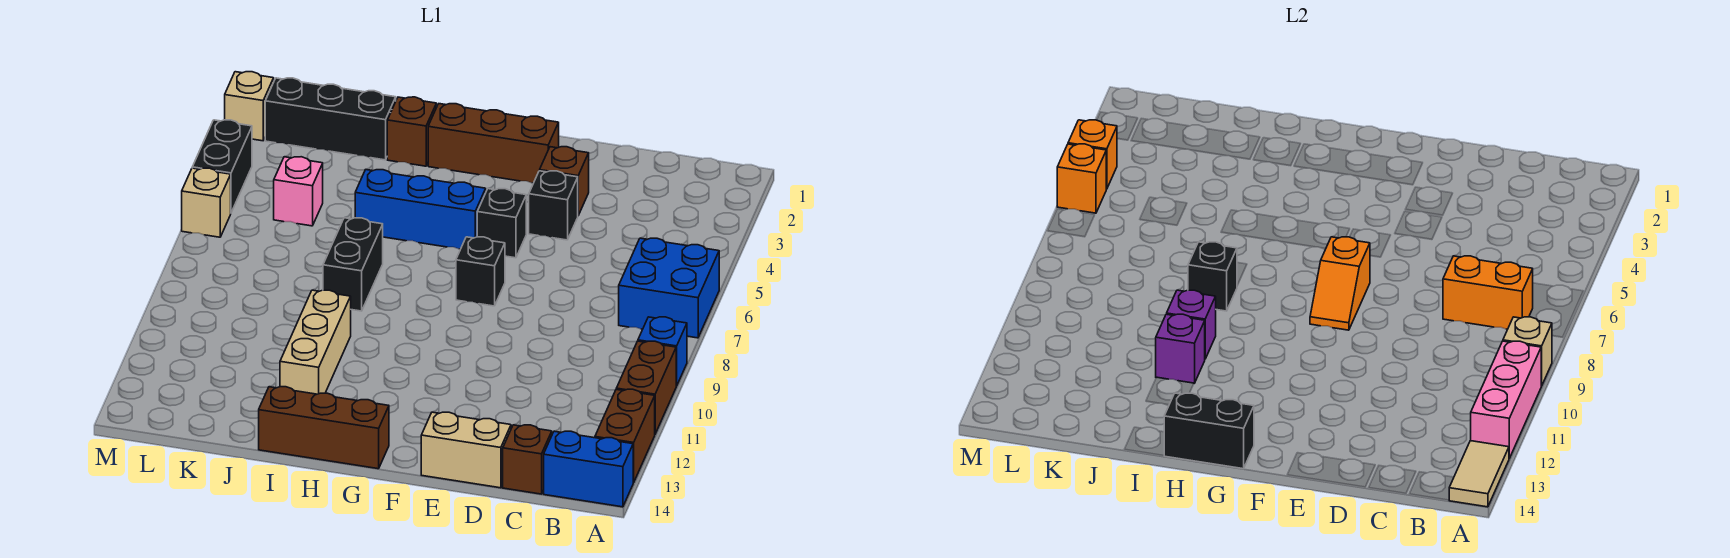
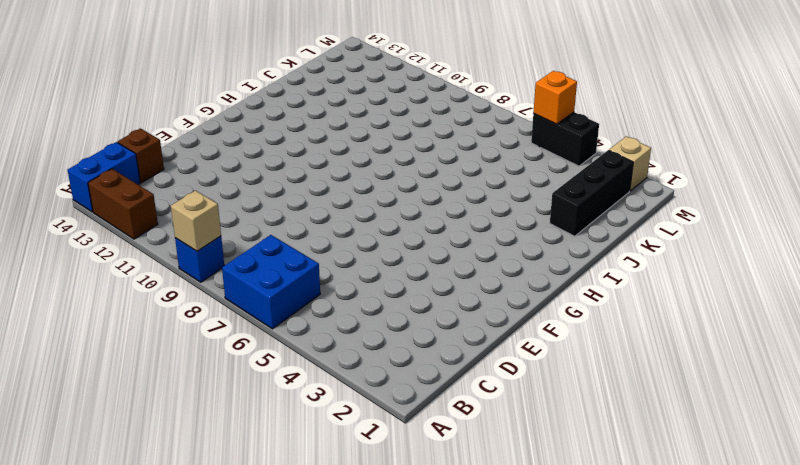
none -> brown 1x2 brick [616,341,676,434]
none -> tan 1x2 brick [421,412,511,488]
none -> brown 1x1 brick [540,147,589,215]
none -> black 1x1 brick [529,171,578,240]

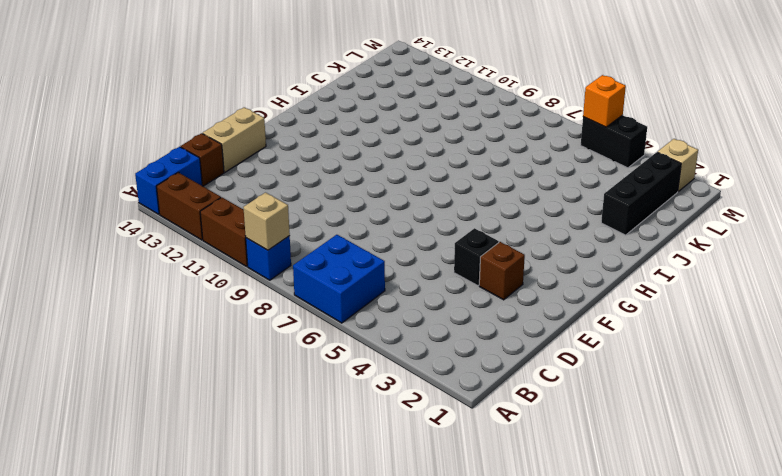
none -> brown 1x3 brick [428,104,559,183]
none -> black 1x1 brick [477,189,526,258]
none -> black 1x1 brick [456,237,505,306]
none -> blue 1x3 brick [355,170,486,249]

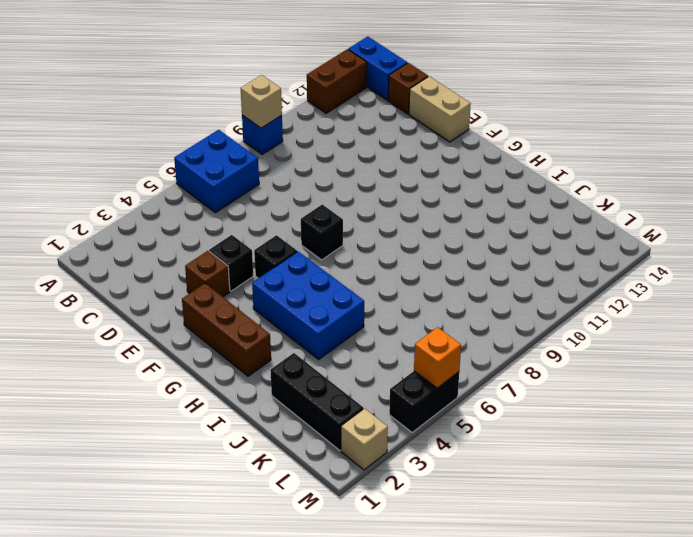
blue 2x3 brick [252,251,364,359] -> blue 1x3 brick [355,170,486,249]
none -> brown 1x2 brick [616,341,676,434]
none -> brown 1x3 brick [259,387,389,469]
none -> brown 1x1 brick [387,97,436,166]
none -> black 1x2 brick [323,218,383,311]

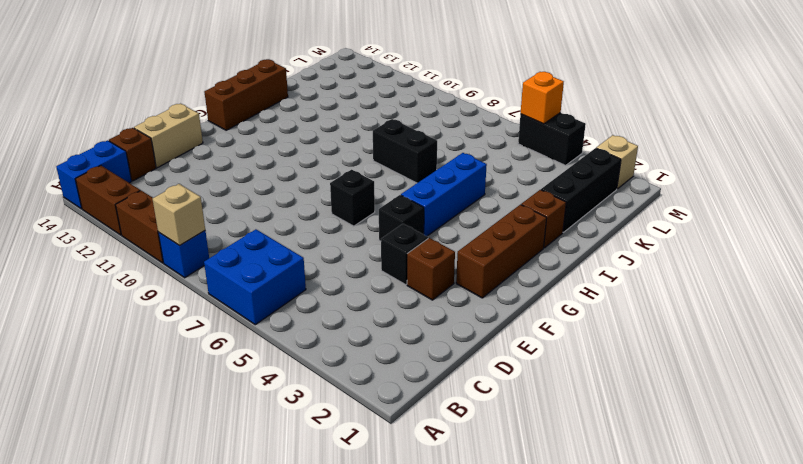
none -> tan 1x3 brick [280,290,351,394]
none -> pink 1x1 brick [274,157,323,226]
none -> tan 1x1 brick [182,168,231,237]
none -> pink 1x3 brick [1471,341,1541,458]

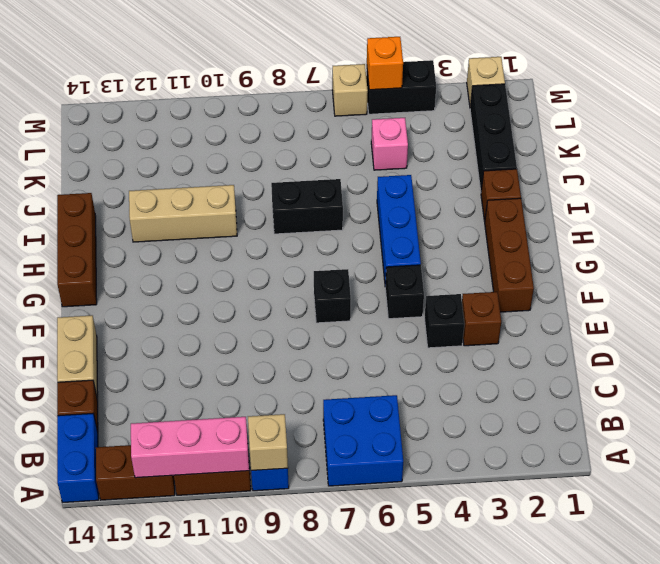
none -> tan 1x2 tile [1449,441,1509,507]
none -> orange 1x2 brick [1443,256,1533,329]
none -> orange 1x2 slope [1310,237,1370,330]
none -> black 1x2 brick [1164,393,1254,469]

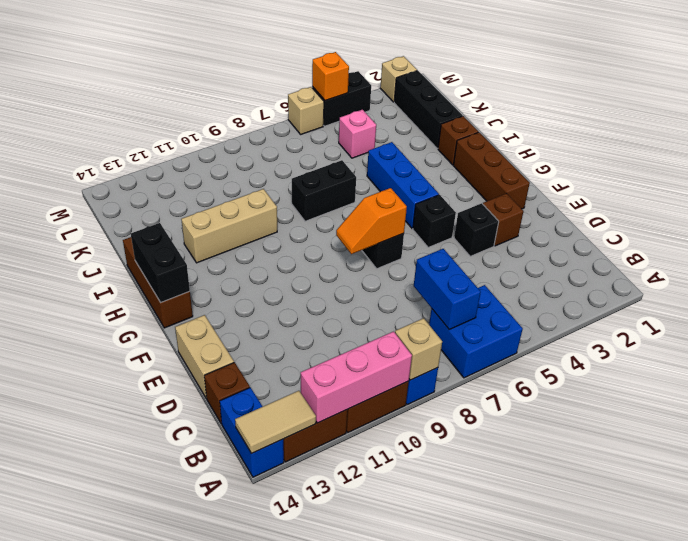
blue 1x2 brick [414,249,481,329] -> orange 1x2 brick [1443,256,1533,329]
none -> black 1x1 brick [1188,242,1237,311]
none -> purple 1x1 brick [1167,290,1216,359]
none -> purple 1x1 brick [1156,314,1205,383]
none -> orange 1x1 brick [1068,120,1117,189]

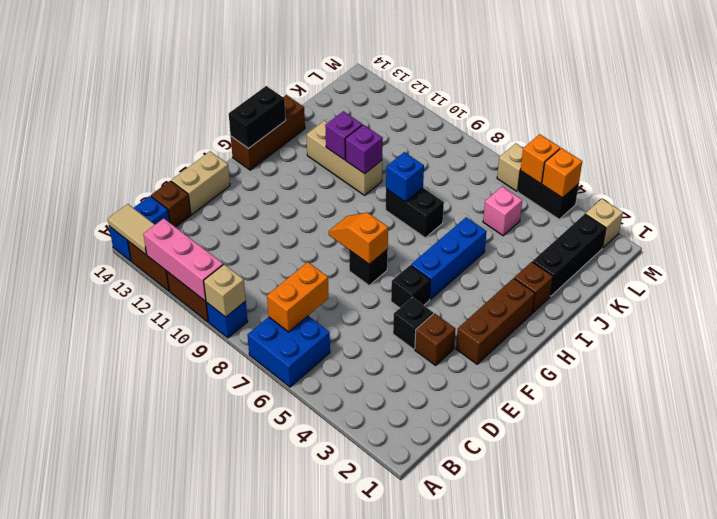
blue 1x1 brick [386,152,424,202] -> black 1x1 brick [1188,242,1237,311]

